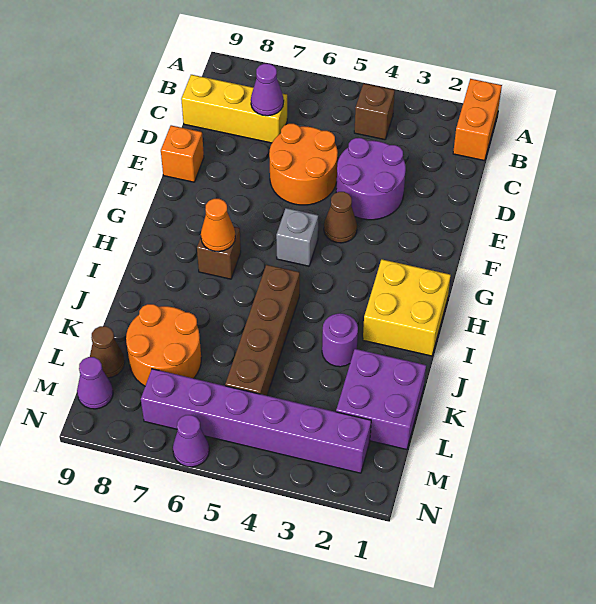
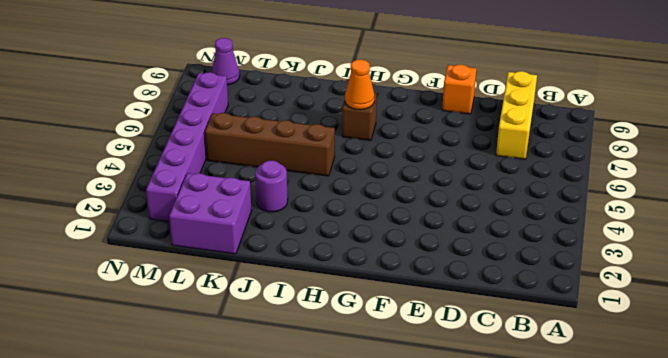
none -> orange 1x2 brick [453,79,502,161]
none -> brown 1x1 brick [354,84,395,140]
none -> purple 2x2 round brick [336,138,406,220]

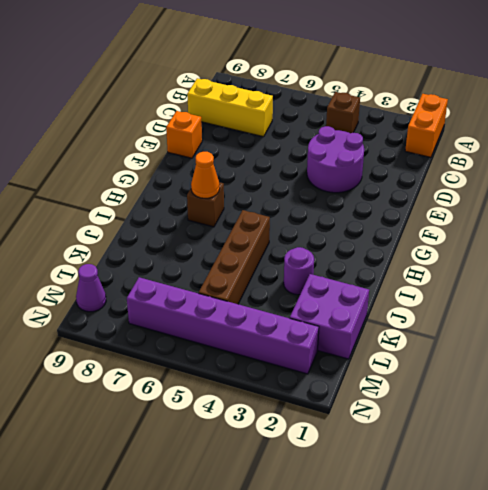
none -> orange 2x2 round brick [269,124,338,205]
none -> brown 1x1 cone [324,192,357,243]
none -> grey 1x1 brick [276,208,318,266]

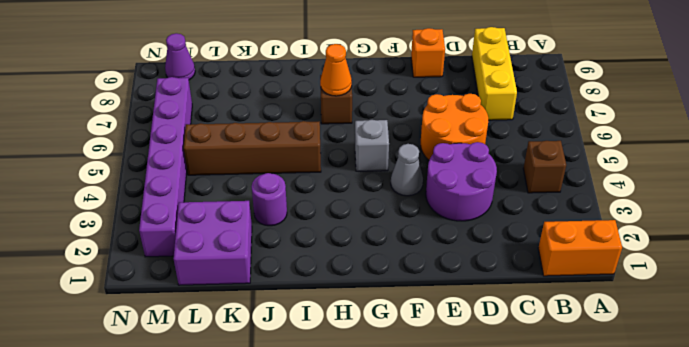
grey 1x1 cone [391,144,423,196] -> brown 1x1 cone [324,192,357,243]
none -> yellow 2x2 brick [363,259,451,356]
none -> orange 2x2 round brick [126,304,201,386]
none -> brown 1x1 cone [90,326,125,378]

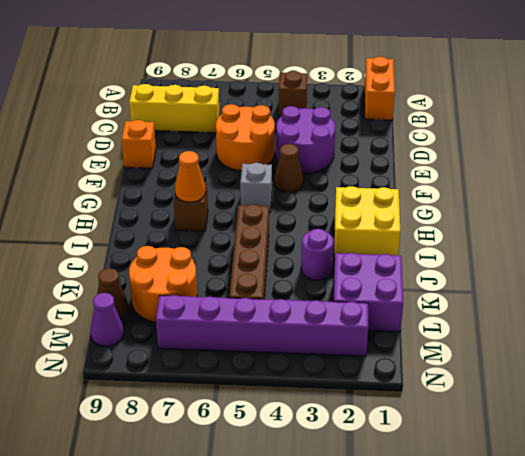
none -> purple 1x1 cone [173,415,209,467]
none -> purple 1x1 cone [251,64,284,116]

